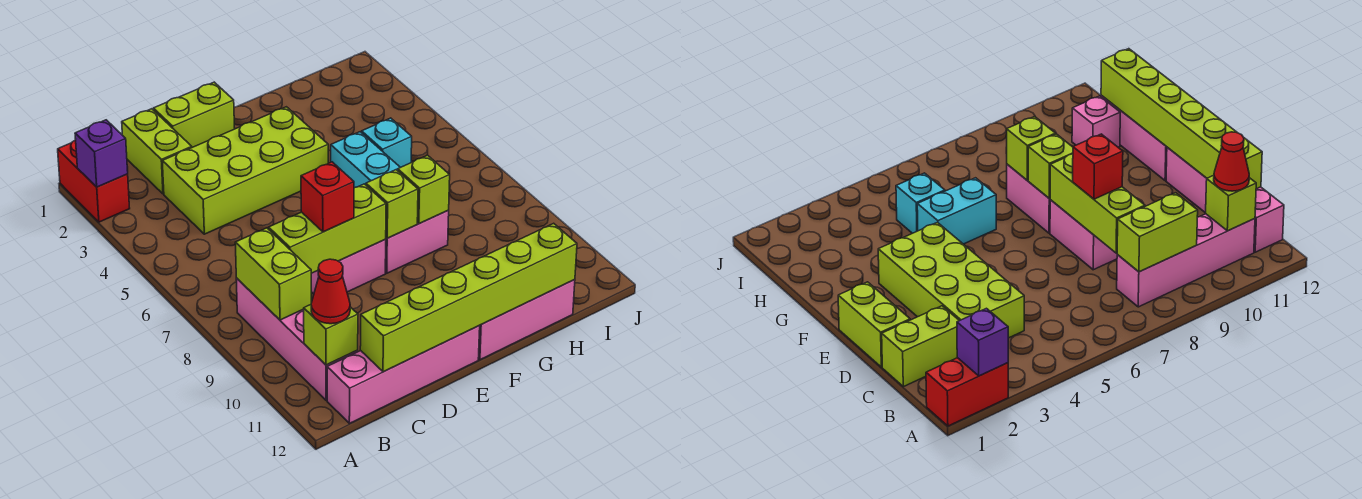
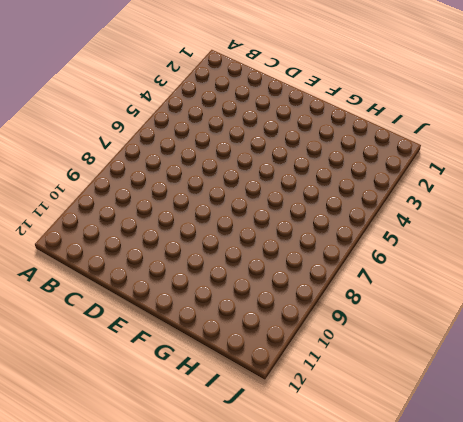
none -> red 1x2 brick [58,140,130,222]
none -> pink 1x4 brick [236,278,358,400]
none -> pink 1x4 brick [327,326,480,423]

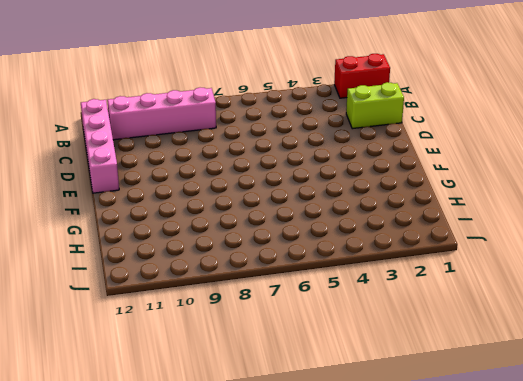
none -> lime 2x4 brick [162,107,328,234]
none -> lime 1x2 brick [153,82,235,147]
none -> pink 1x2 brick [311,240,386,294]

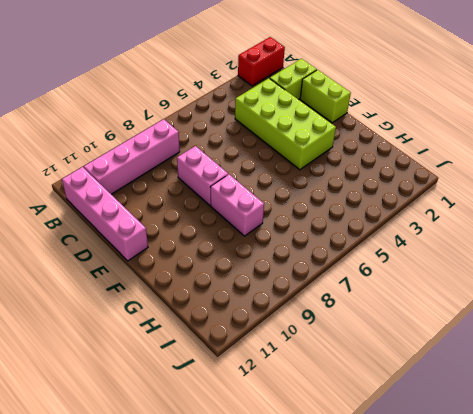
none -> pink 1x3 brick [478,280,575,360]
none -> cyan 1x2 brick [331,132,400,188]
none -> cyan 1x1 brick [362,118,412,167]

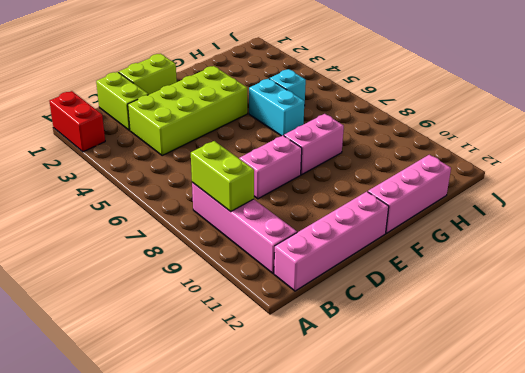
none -> pink 1x1 brick [1072,96,1120,147]
none -> purple 1x1 brick [75,120,128,187]
none -> lime 1x1 brick [304,305,358,365]

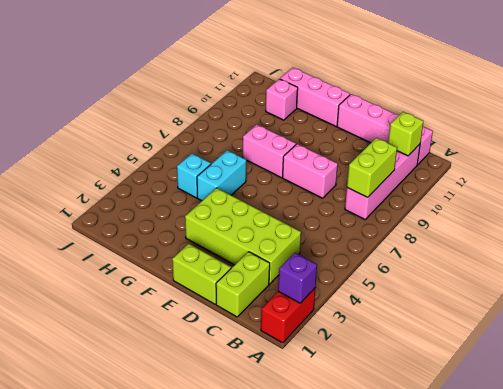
none -> lime 1x3 brick [269,184,386,273]
none -> lime 1x6 brick [360,223,577,372]
none -> lime 1x1 brick [366,170,418,238]

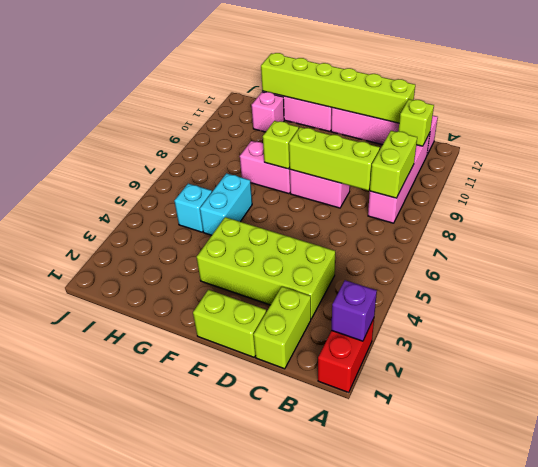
none -> lime 1x1 brick [398,155,450,224]
none -> red 1x1 cone [311,259,350,324]
none -> red 1x1 brick [301,162,354,232]

